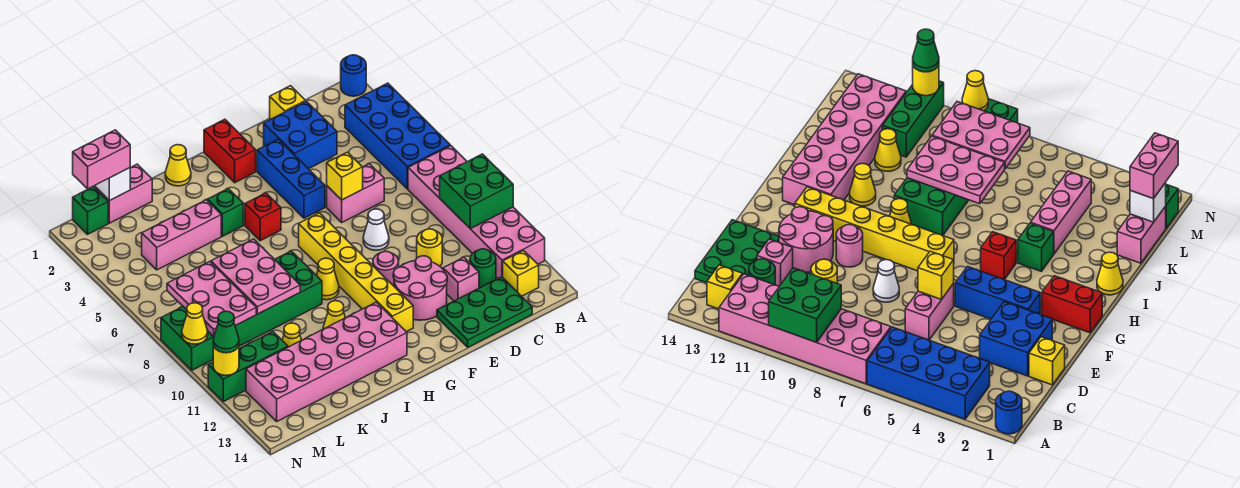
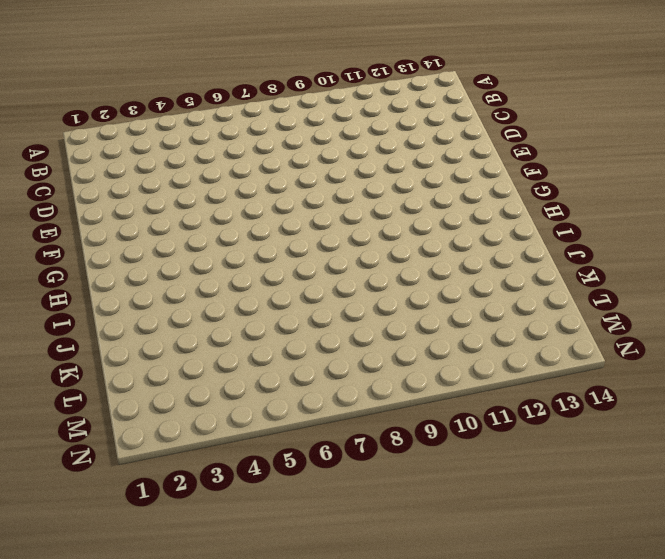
none -> blue 1x1 round brick [341,55,366,96]
none -> blue 2x4 brick [345,83,450,189]
none -> pink 2x6 brick [408,146,545,278]
none -> yellow 1x1 brick [503,251,539,296]

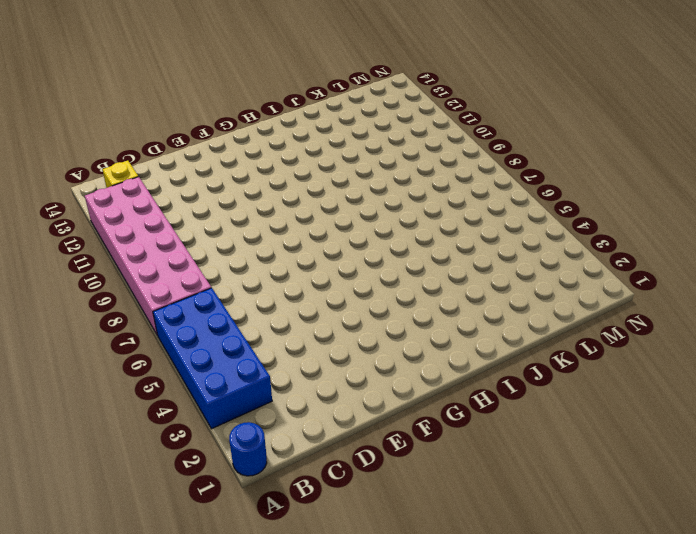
none -> green 1x1 round brick [470,249,496,288]
none -> green 2x3 plate [437,277,532,347]
none -> yellow 1x1 brick [270,86,306,119]
none -> blue 2x2 brick [264,101,337,169]

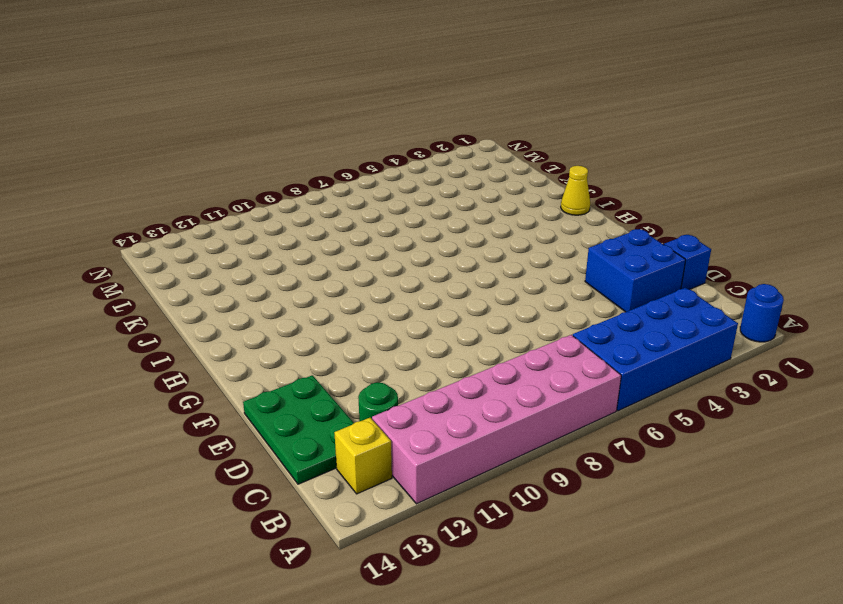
blue 1x1 brick [664,235,711,289] -> yellow 1x1 brick [270,86,306,119]
none -> pink 1x2 brick [327,164,384,222]
none -> yellow 1x1 round brick [417,229,442,266]
none -> pink 1x1 brick [443,257,479,301]
none -> white 1x1 cone [363,209,389,250]

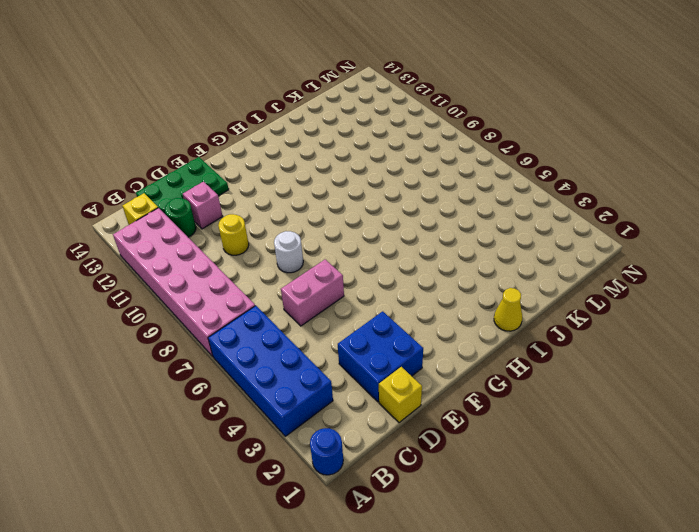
white 1x1 round brick [274,231,303,273] -> white 1x1 cone [363,209,389,250]
none -> pink 2x2 round brick [393,256,447,320]
none -> blue 1x3 brick [257,139,325,218]
none -> pink 1x1 round brick [373,251,399,286]
none -> red 1x2 brick [204,119,256,183]

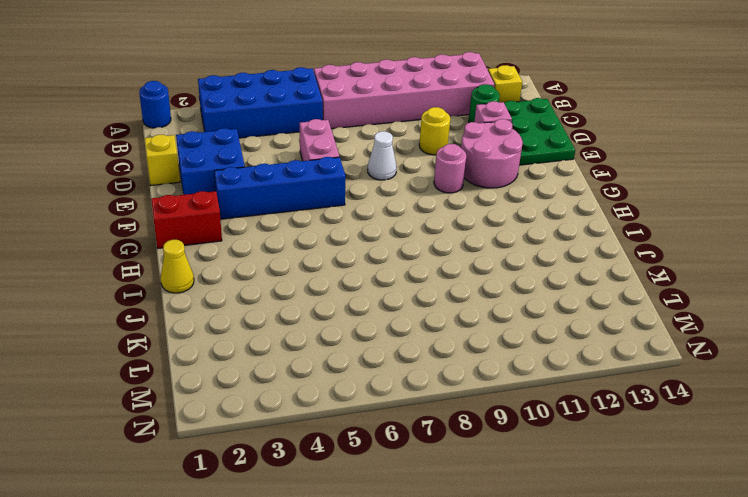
blue 1x4 brick [214,157,346,219] -> blue 1x3 brick [257,139,325,218]
none -> yellow 1x6 brick [299,213,413,332]
none -> red 1x1 brick [245,193,281,241]
none -> yellow 1x1 cone [316,258,339,300]
none -> pink 2x6 brick [246,302,407,421]

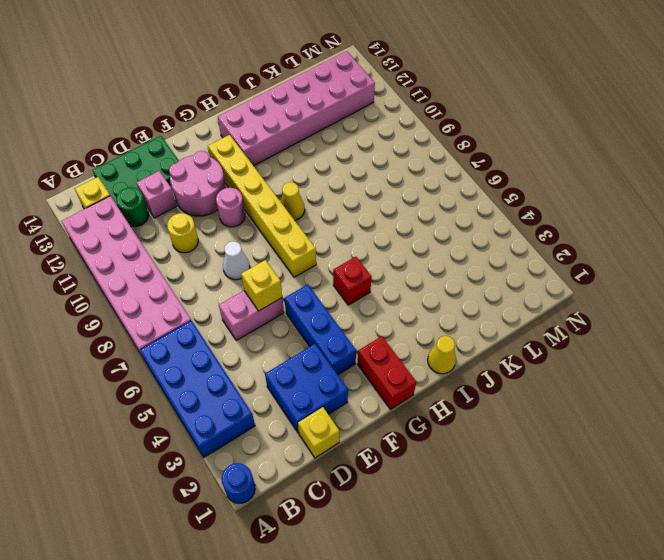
none -> green 1x1 brick [207,189,243,236]
none -> green 2x6 brick [161,251,322,370]
none -> yellow 1x1 cone [323,301,345,329]
none -> pink 1x3 brick [142,200,221,270]

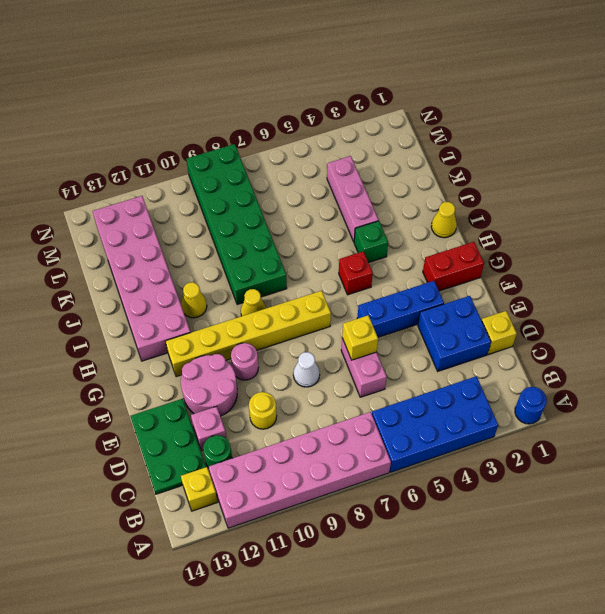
none -> pink 1x2 brick [94,164,152,223]
none -> yellow 1x1 cone [282,323,301,347]
none -> green 1x3 brick [208,332,288,402]
none -> green 1x1 brick [73,187,108,234]

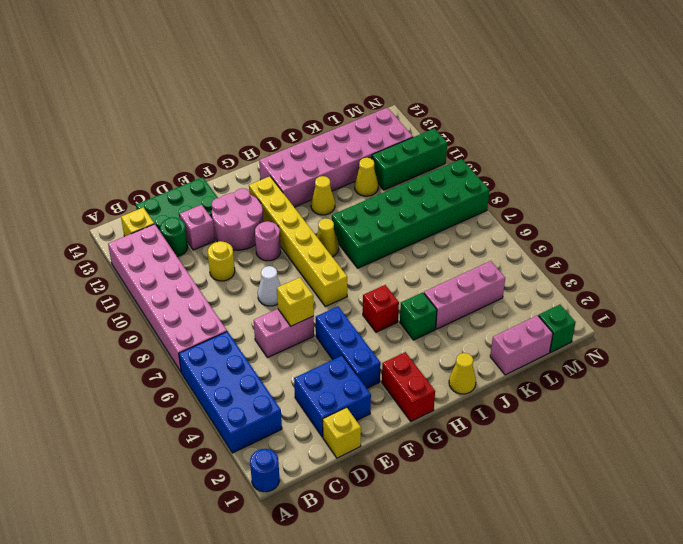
none -> green 2x2 brick [440,154,513,229]
none -> pink 2x3 plate [211,239,300,314]
none -> white 1x1 brick [95,168,130,201]
none -> pink 2x3 plate [167,262,256,337]

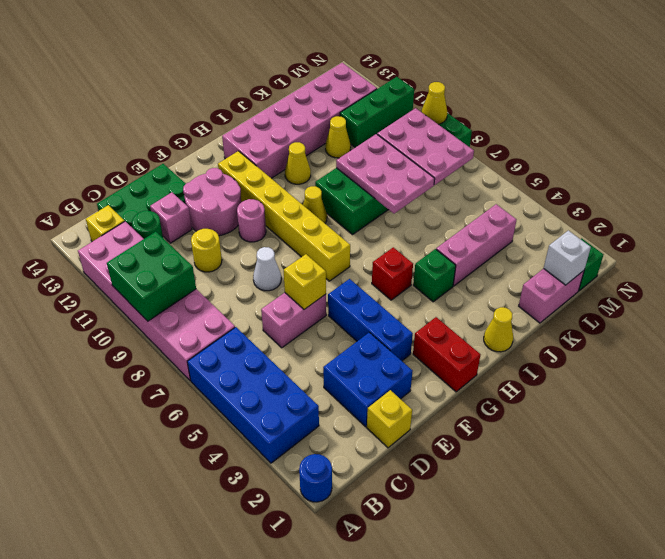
none -> yellow 1x1 round brick [213,345,239,375]
none -> pink 1x2 brick [73,130,130,189]
none -> green 1x1 cone [213,311,239,353]

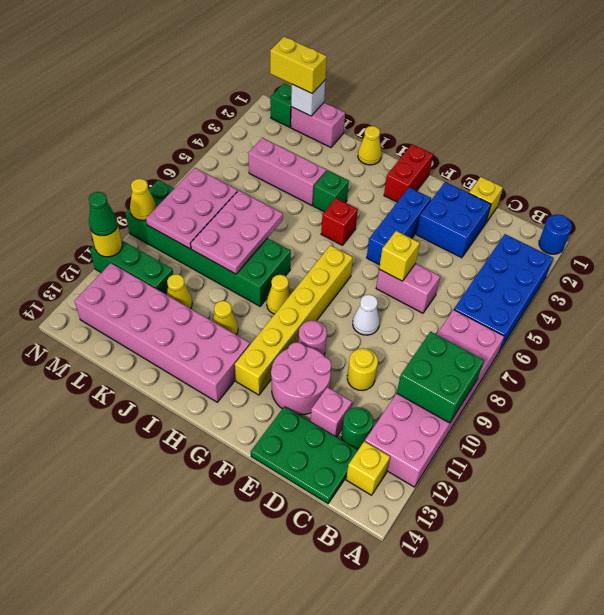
yellow 1x2 brick [270,37,327,93] -> pink 1x2 brick [73,130,130,189]

